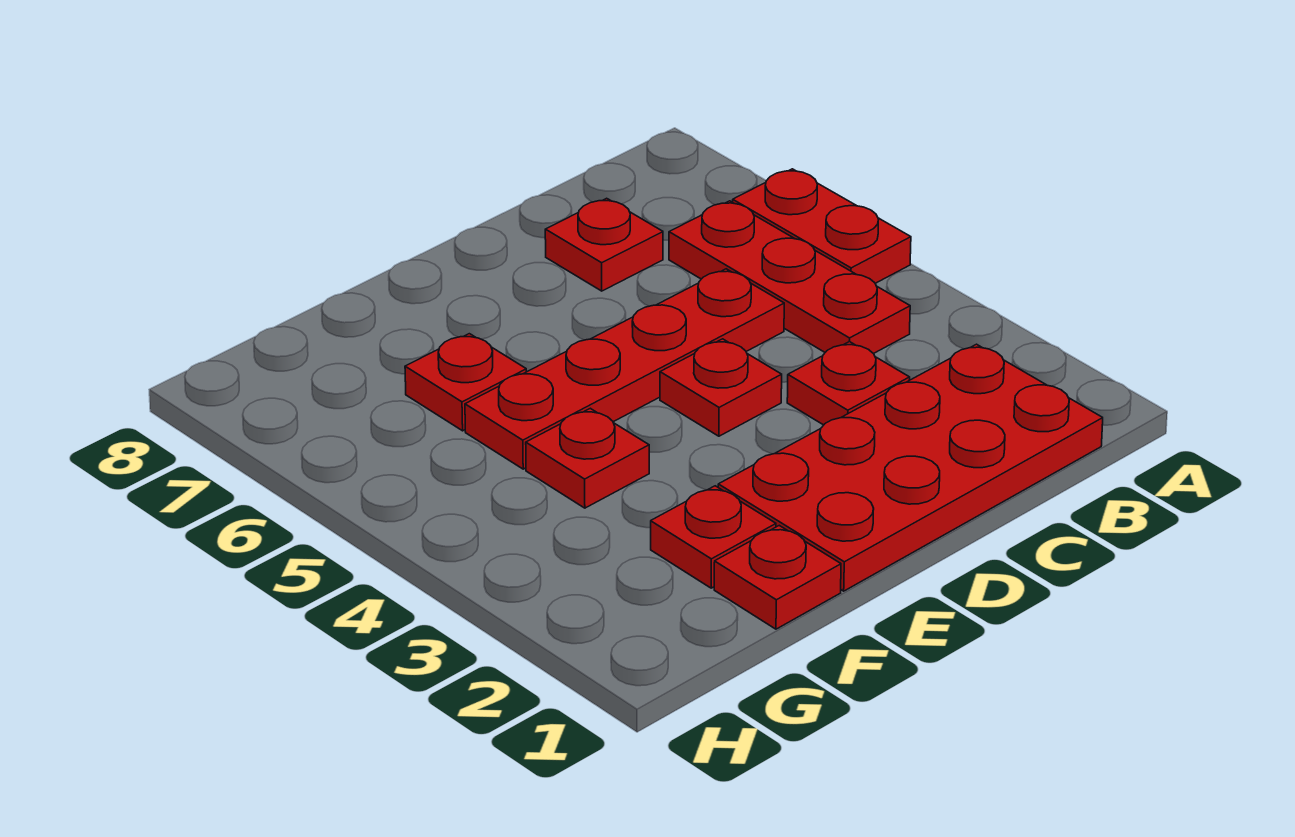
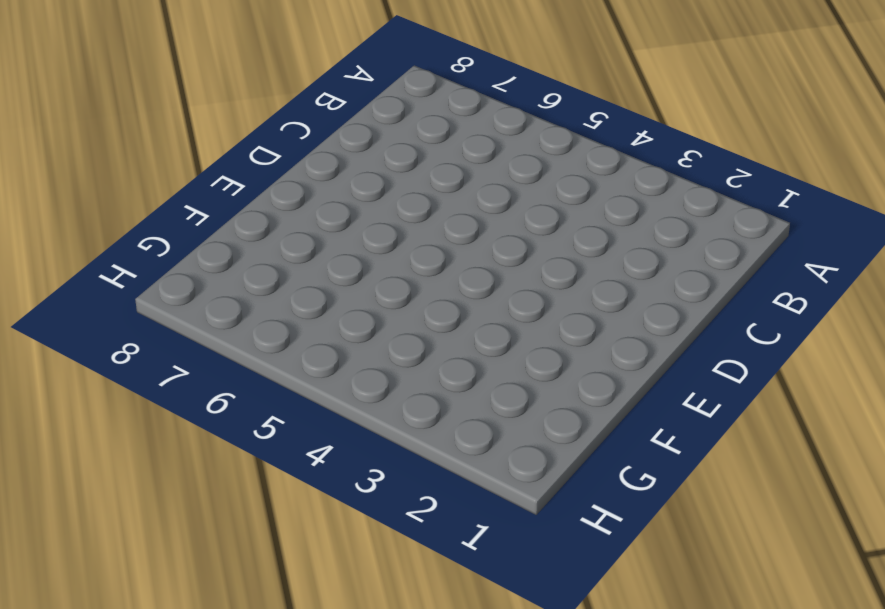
none -> red 1x2 plate [733,169,911,283]
none -> red 2x4 plate [718,344,1103,591]

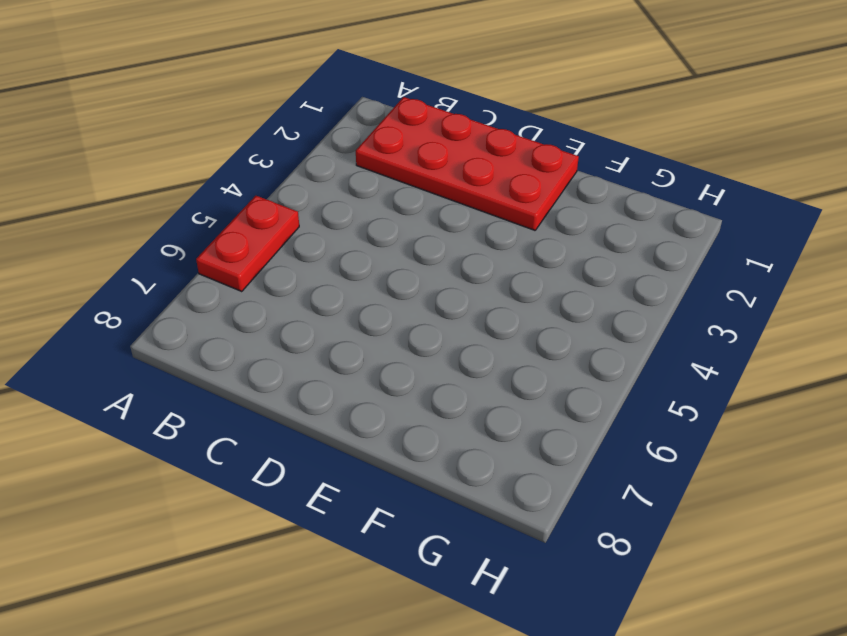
none -> red 1x3 plate [669,201,910,354]
none -> red 1x1 plate [787,342,910,425]

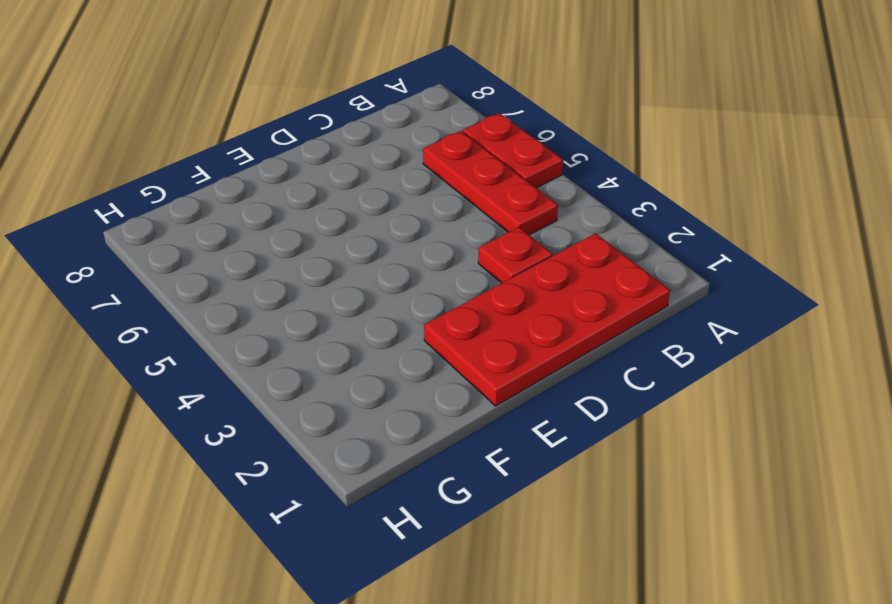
none -> red 1x4 plate [465,269,784,469]
none -> red 1x1 plate [545,198,663,291]

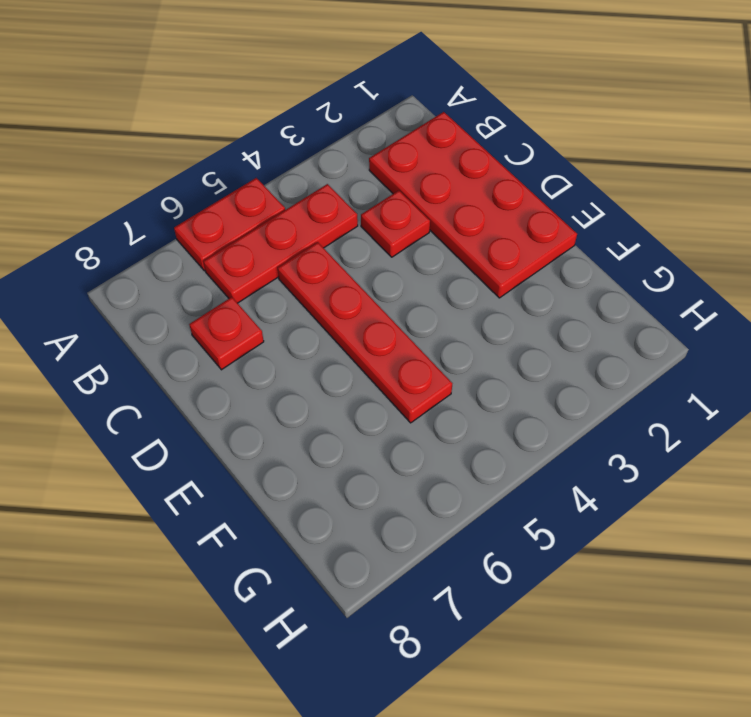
none -> red 1x1 plate [660,339,782,436]
none -> red 1x1 plate [714,526,841,629]

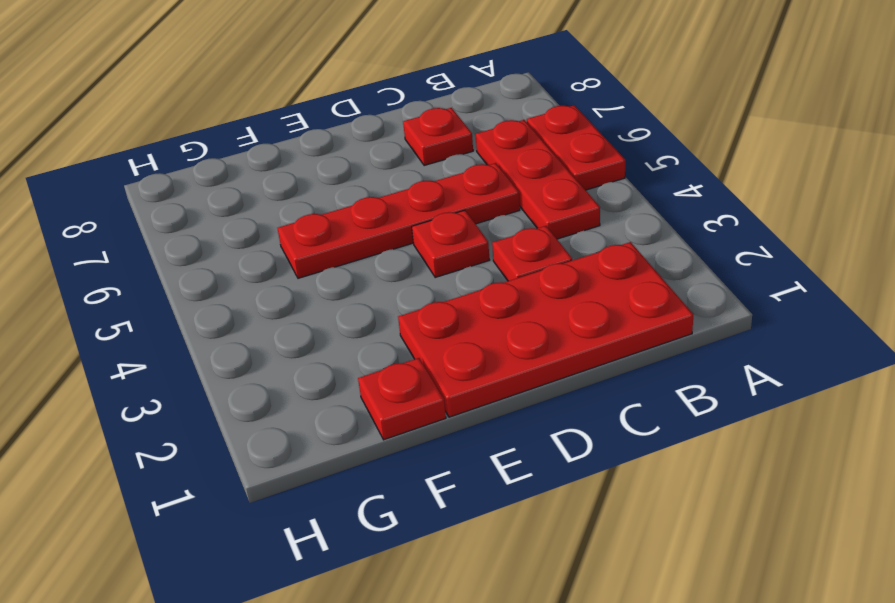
none -> red 1x1 plate [651,486,776,588]
none -> red 1x1 plate [526,408,649,508]

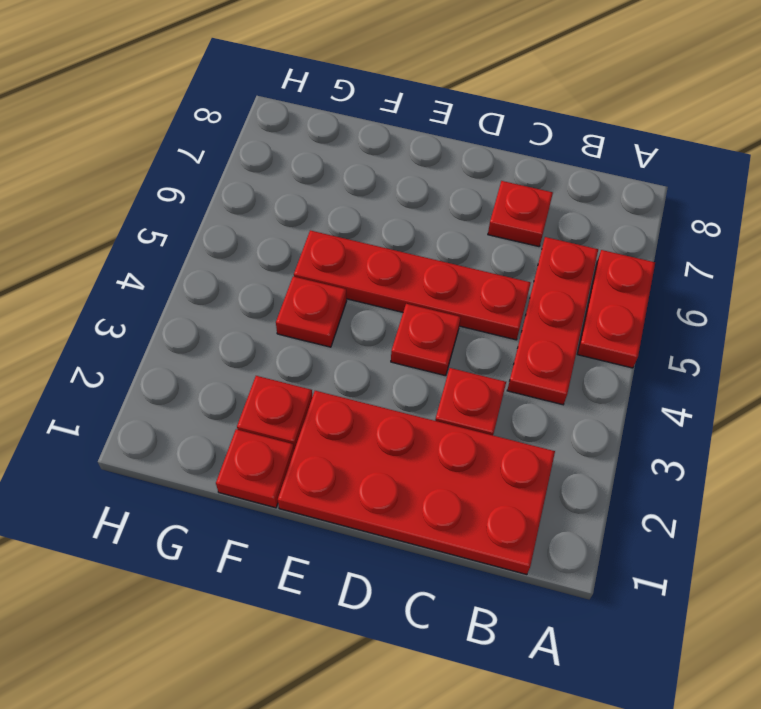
none -> red 1x1 plate [405,334,526,431]

